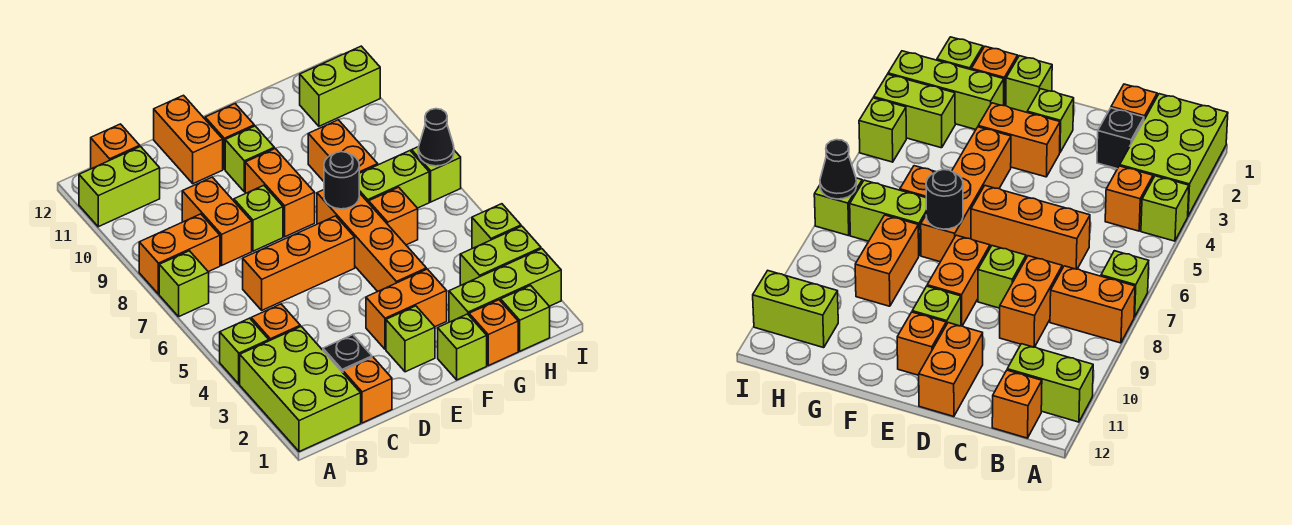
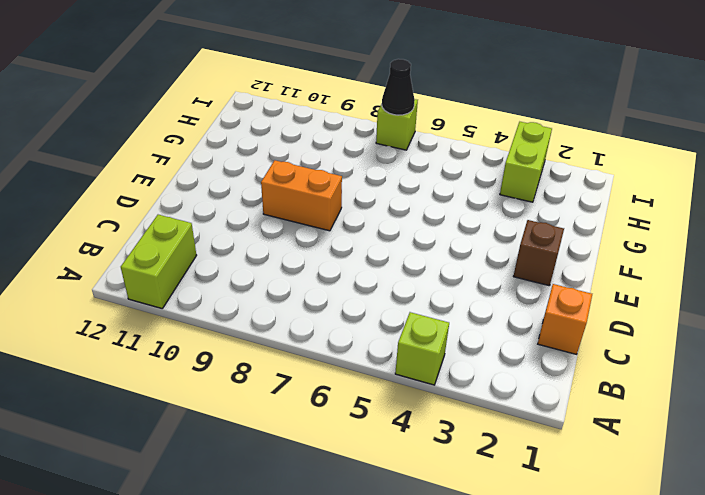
brown 1x1 brick [513,220,564,286] -> lime 1x1 brick [386,306,435,372]
none -> lime 2x3 brick [240,327,361,452]
none -> lime 1x1 brick [159,251,209,316]
none -> orange 1x2 brick [139,214,220,294]
none -> orange 1x1 brick [251,304,300,341]

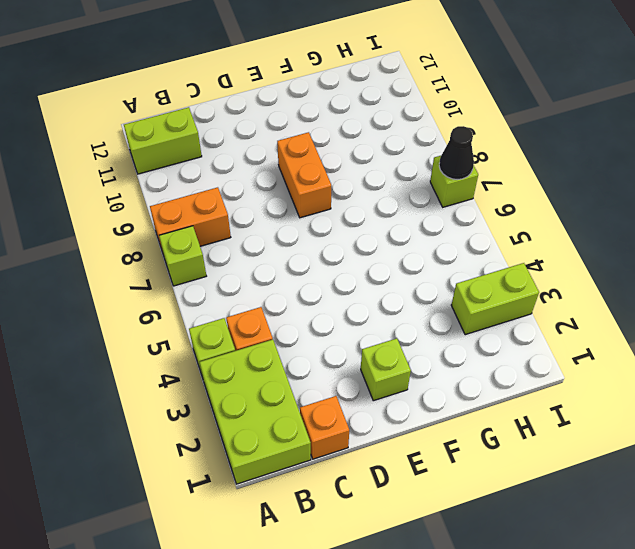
none -> orange 1x1 brick [91,124,140,169]
none -> black 1x1 brick [323,335,372,372]
none -> orange 1x3 brick [243,216,355,310]
none -> orange 1x2 brick [182,177,252,265]

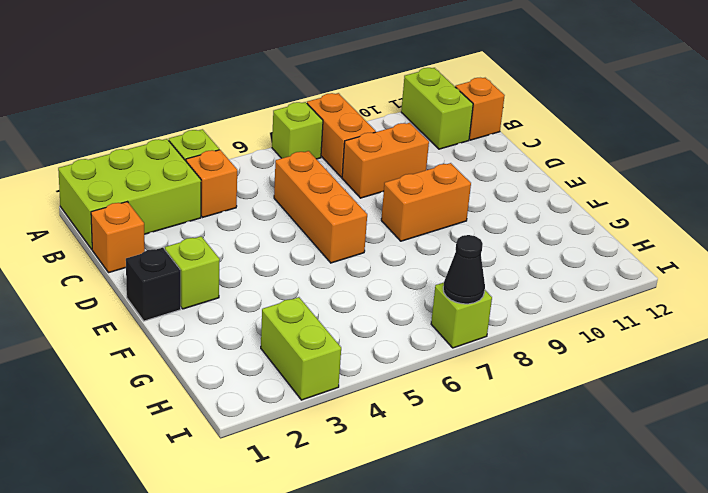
black 1x1 brick [126,248,181,321] -> black 1x1 brick moved to [323,335,372,372]
none -> lime 1x1 brick [234,185,283,251]
none -> orange 1x2 brick [154,95,223,184]
none -> orange 1x2 brick [366,269,447,349]
none -> lime 1x1 brick [225,126,274,192]

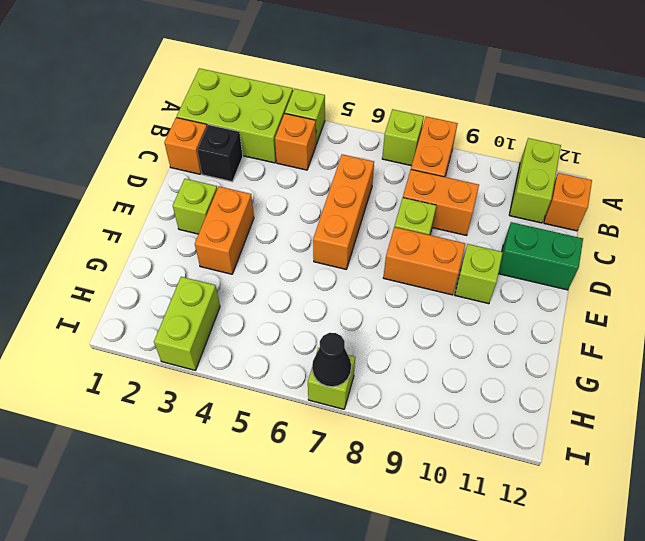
green 1x2 brick [498,222,583,290] -> orange 1x2 brick [154,95,223,184]
none -> orange 1x1 brick [205,104,254,169]
none -> lime 1x1 brick [438,314,487,380]
none -> orange 1x4 brick [317,190,426,291]
none -> orange 1x1 brick [469,300,518,366]

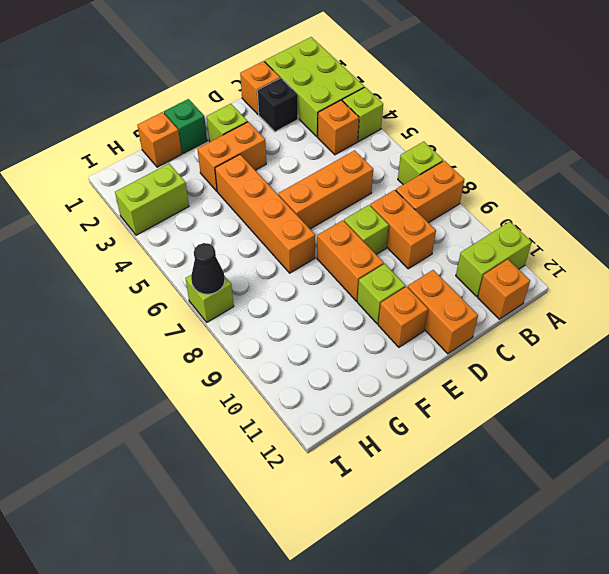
green 1x1 brick [164,99,207,154] -> lime 1x1 brick [438,314,487,380]
none -> lime 1x3 brick [449,249,561,322]
none -> orange 1x1 brick [369,187,418,245]
none -> lime 1x2 brick [359,151,429,208]
none -> orange 1x2 brick [308,120,378,181]

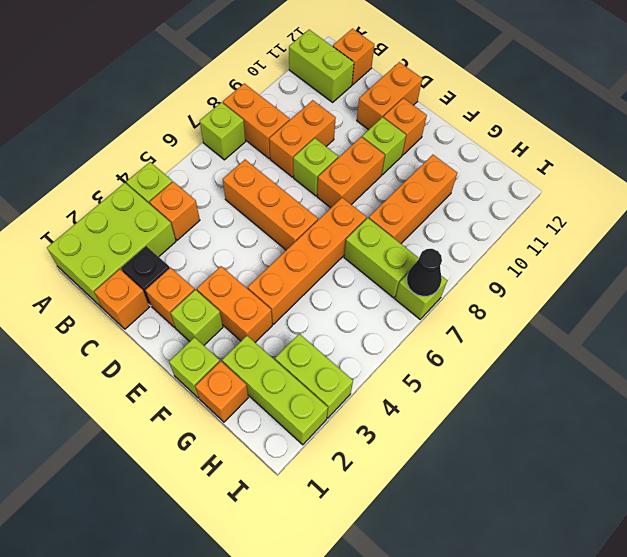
orange 1x1 brick [146,267,194,327] -> orange 1x1 brick moved to [369,187,418,245]
orange 1x3 brick [369,155,457,243] -> orange 1x2 brick [308,120,378,181]
none -> lime 1x1 brick [501,286,550,351]
none -> lime 1x2 brick [300,46,380,126]
none -> lime 1x1 brick [472,204,521,249]
none -> black 1x1 round brick [324,152,359,209]

